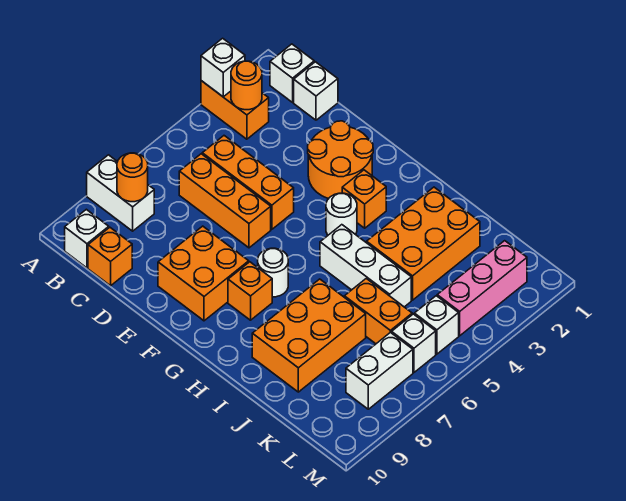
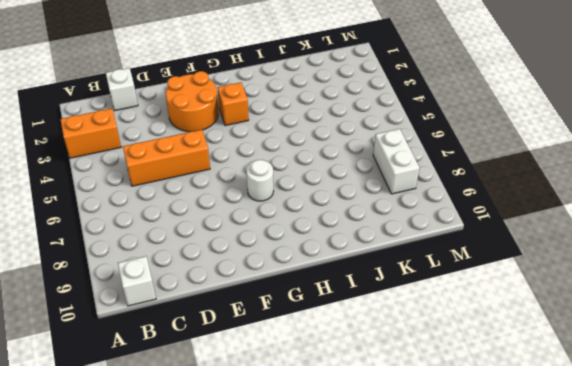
none -> white 1x2 brick [87,155,154,231]
none -> white 1x1 brick [270,44,314,102]
none -> orange 1x3 brick [179,154,271,248]

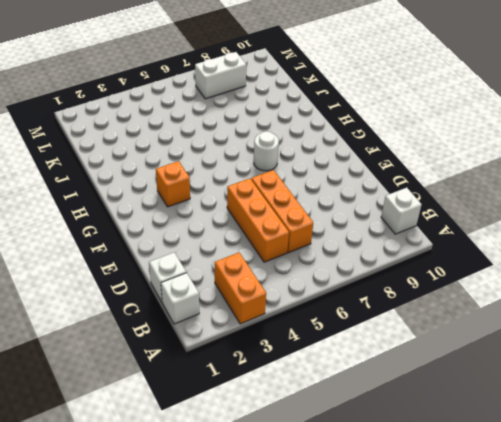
none -> white 1x2 brick [87,155,154,231]
none -> orange 1x1 brick [88,227,132,286]
none -> orange 2x2 round brick [308,121,373,199]

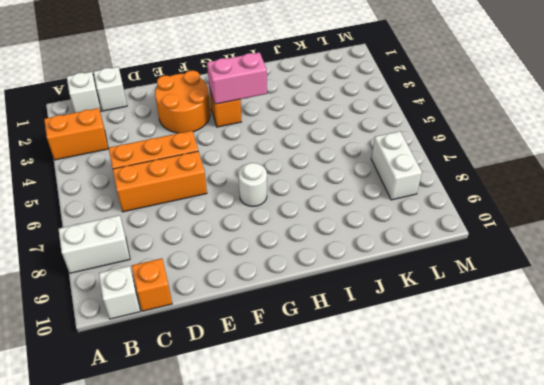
pink 1x2 brick [207,52,267,104] -> none
none -> orange 2x2 brick [158,226,249,321]
none -> white 1x1 round brick [326,193,357,235]
none -> orange 1x1 brick [228,262,272,320]

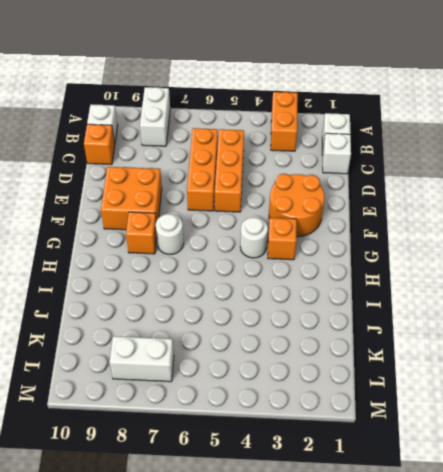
none -> white 1x3 brick [320,225,411,307]
none -> orange 2x3 brick [367,187,480,300]
none -> orange 2x3 brick [252,279,366,392]

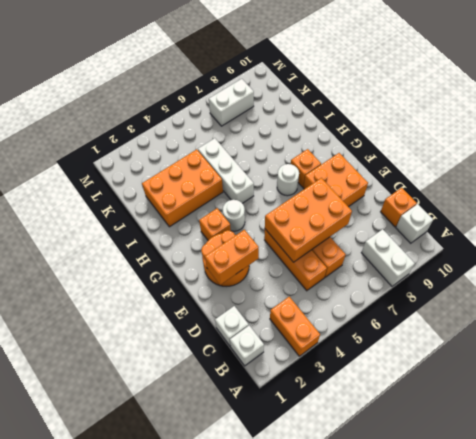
orange 2x3 brick [265,178,352,262] -> orange 2x3 brick moved to [252,279,366,392]
orange 1x2 brick [205,230,259,285] -> orange 1x2 brick turned to [344,279,412,344]
none -> pink 1x3 brick [437,241,527,336]
none -> white 1x1 brick [414,296,459,354]
none -> white 1x1 brick [392,314,436,372]

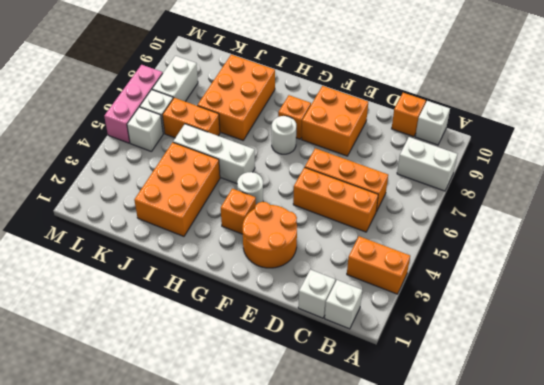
pink 1x3 brick [104,65,163,143] -> pink 1x3 brick moved to [437,241,527,336]
none -> white 1x1 brick [201,38,245,97]
none -> orange 1x1 round brick [231,61,262,110]
none -> orange 1x1 round brick [117,153,148,202]

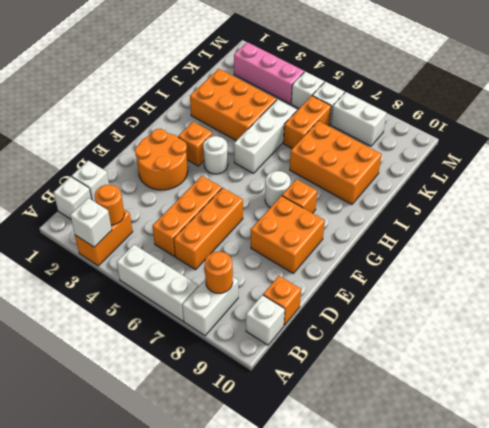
white 1x3 brick [117,245,198,321] -> none

